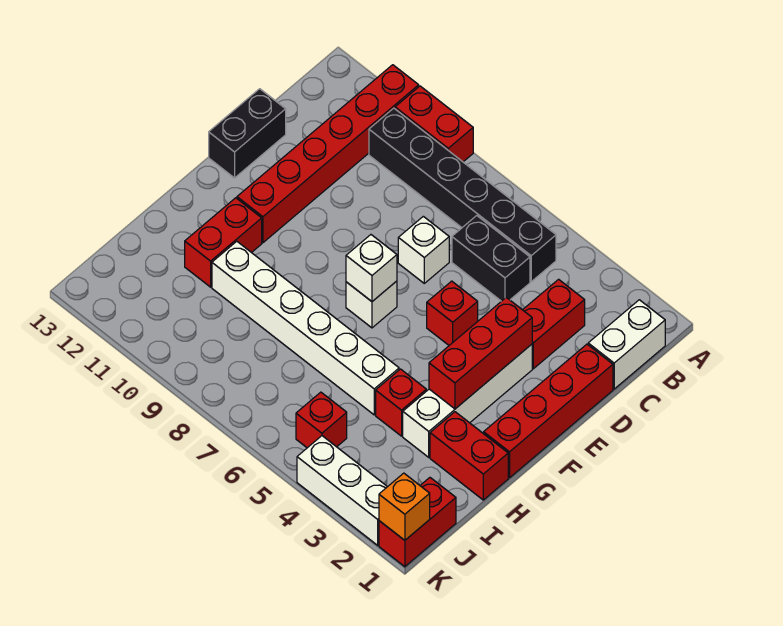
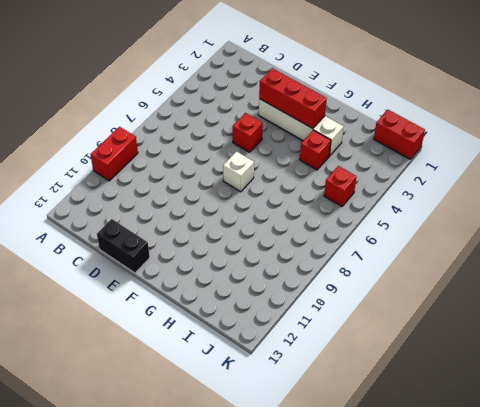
none -> red 1x6 brick [237,65,419,243]
none -> white 1x2 brick [588,300,665,389]
none -> black 1x6 brick [369,108,556,282]

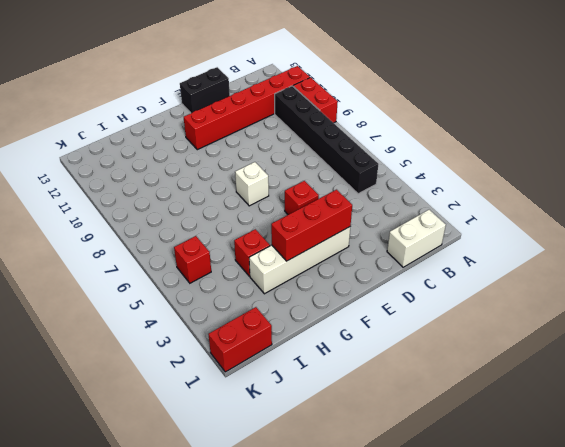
none -> red 1x2 brick [523,279,585,369]
none -> black 1x2 brick [452,216,530,301]
none -> red 1x4 brick [484,344,613,478]

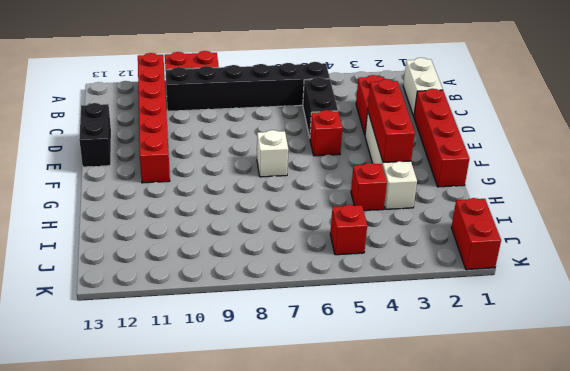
black 1x2 brick [303,77,338,137] -> black 1x2 brick turned to [452,216,530,301]
none -> white 1x1 brick [398,216,449,283]
none -> red 1x2 brick [185,198,262,287]
none -> red 1x2 brick [430,412,508,500]

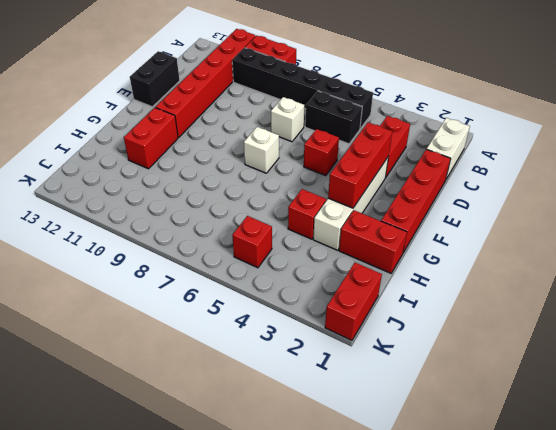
none -> white 1x6 brick [212,241,399,415]
none -> white 1x3 brick [297,436,387,545]
none -> white 1x1 brick [346,235,397,301]

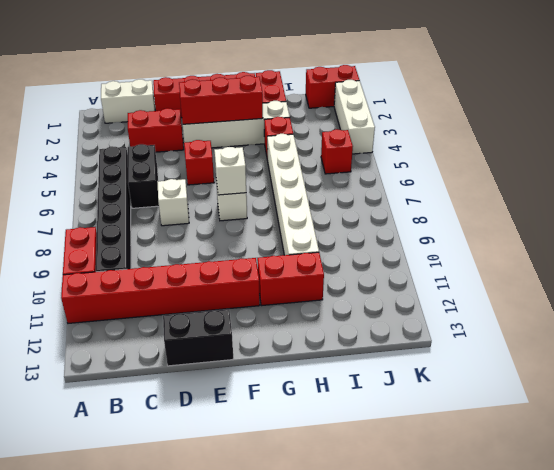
none -> orange 1x1 brick [379,473,430,540]

